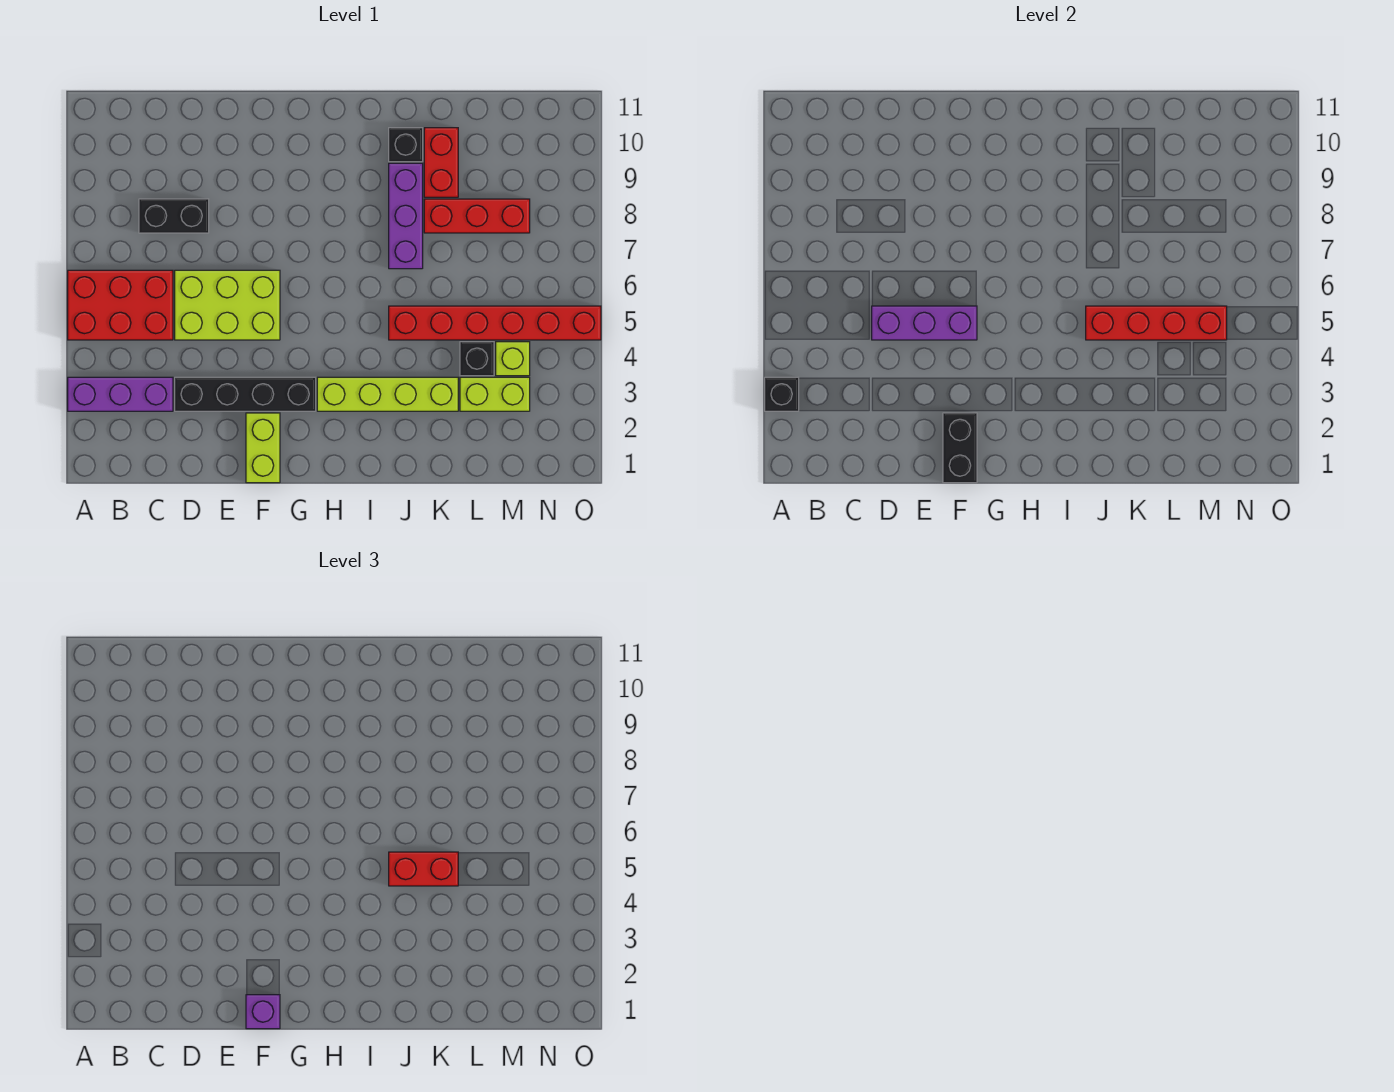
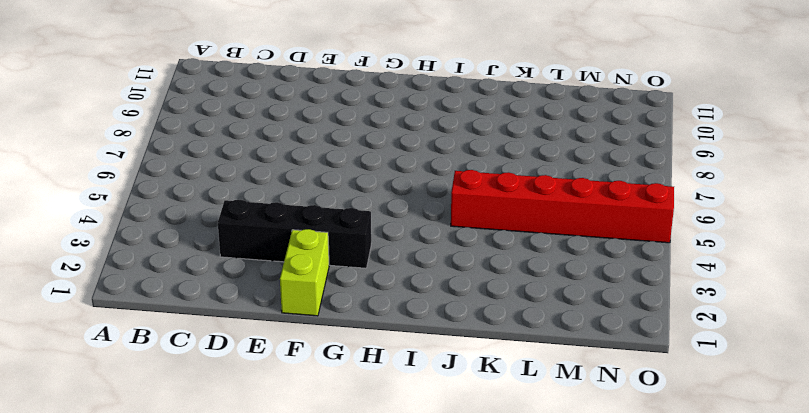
none -> purple 1x3 brick [68,377,173,411]
none -> red 2x3 brick [68,270,173,340]
none -> black 1x2 brick [139,199,209,233]

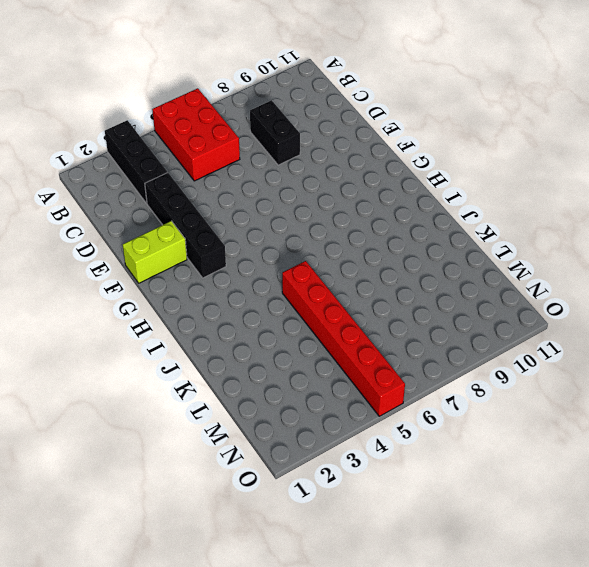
black 1x3 brick [105,120,167,203] -> purple 1x3 brick [68,377,173,411]
none -> lime 2x3 brick [175,270,280,340]
none -> lime 1x4 brick [317,377,458,411]
none -> purple 1x3 brick [389,163,423,269]

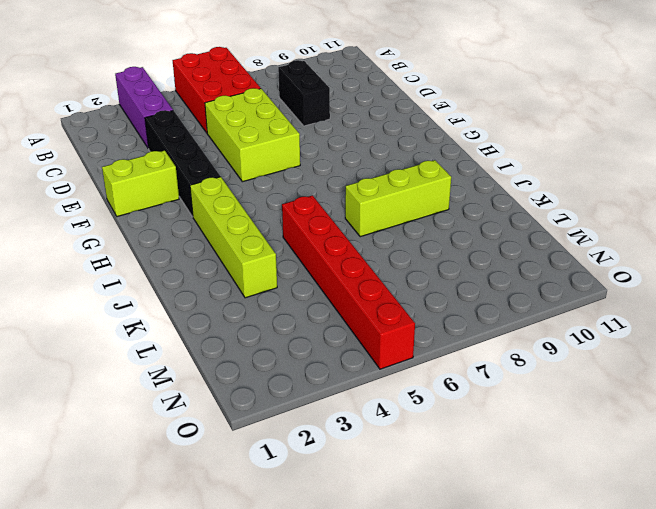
lime 1x3 brick [345,160,451,237] -> purple 1x3 brick [389,163,423,269]
none -> black 1x1 brick [389,128,423,162]
none -> red 1x3 brick [424,199,530,233]
none -> red 1x2 brick [424,128,458,197]

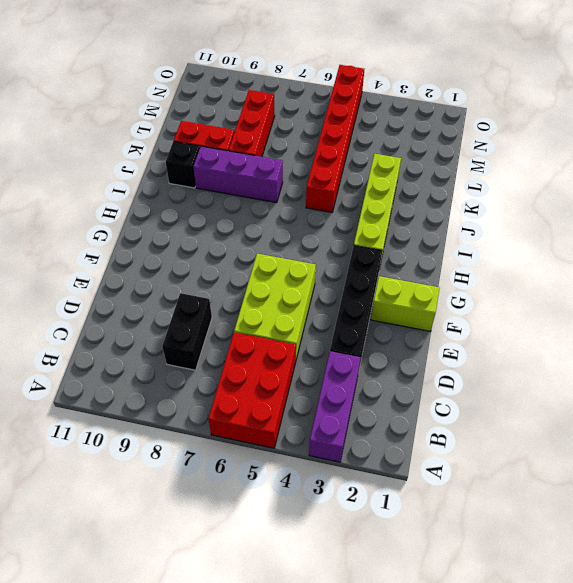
none -> lime 1x2 brick [460,377,530,411]
none -> black 1x1 brick [460,342,494,376]
none -> lime 1x1 brick [496,342,530,376]

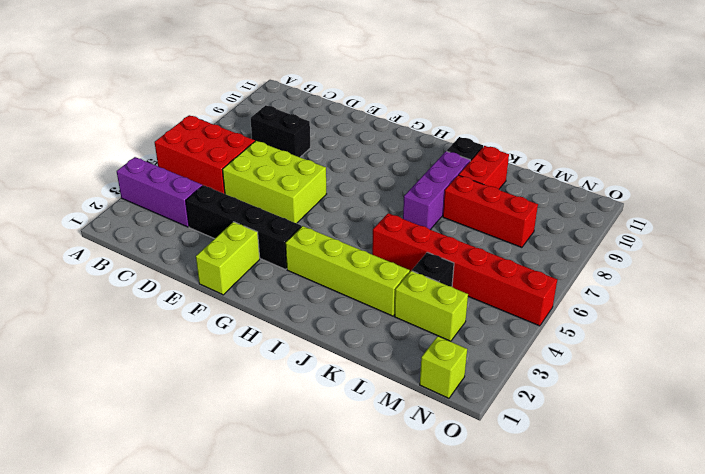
lime 1x1 brick [420,336,467,398] -> lime 1x1 brick moved to [496,342,530,376]
none -> black 1x1 brick [765,377,799,411]
none -> purple 1x3 brick [872,306,977,340]
none -> black 1x2 brick [943,413,977,483]

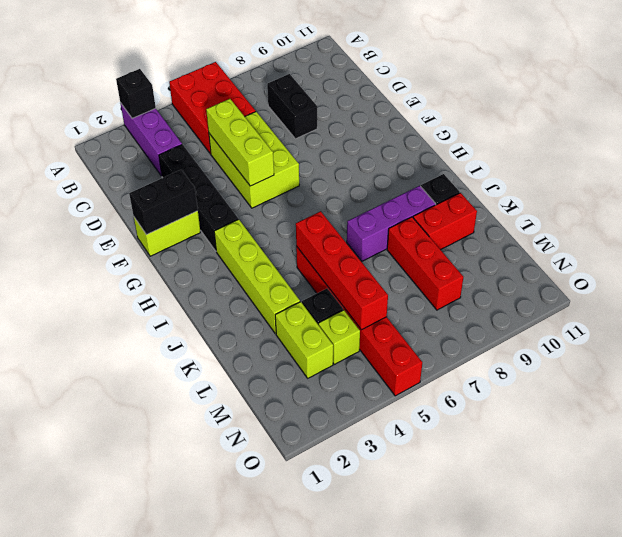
lime 1x3 brick [206,99,274,186] -> purple 1x3 brick [872,306,977,340]
none -> purple 1x1 brick [246,995,280,1029]
none -> red 1x2 brick [389,852,458,886]

